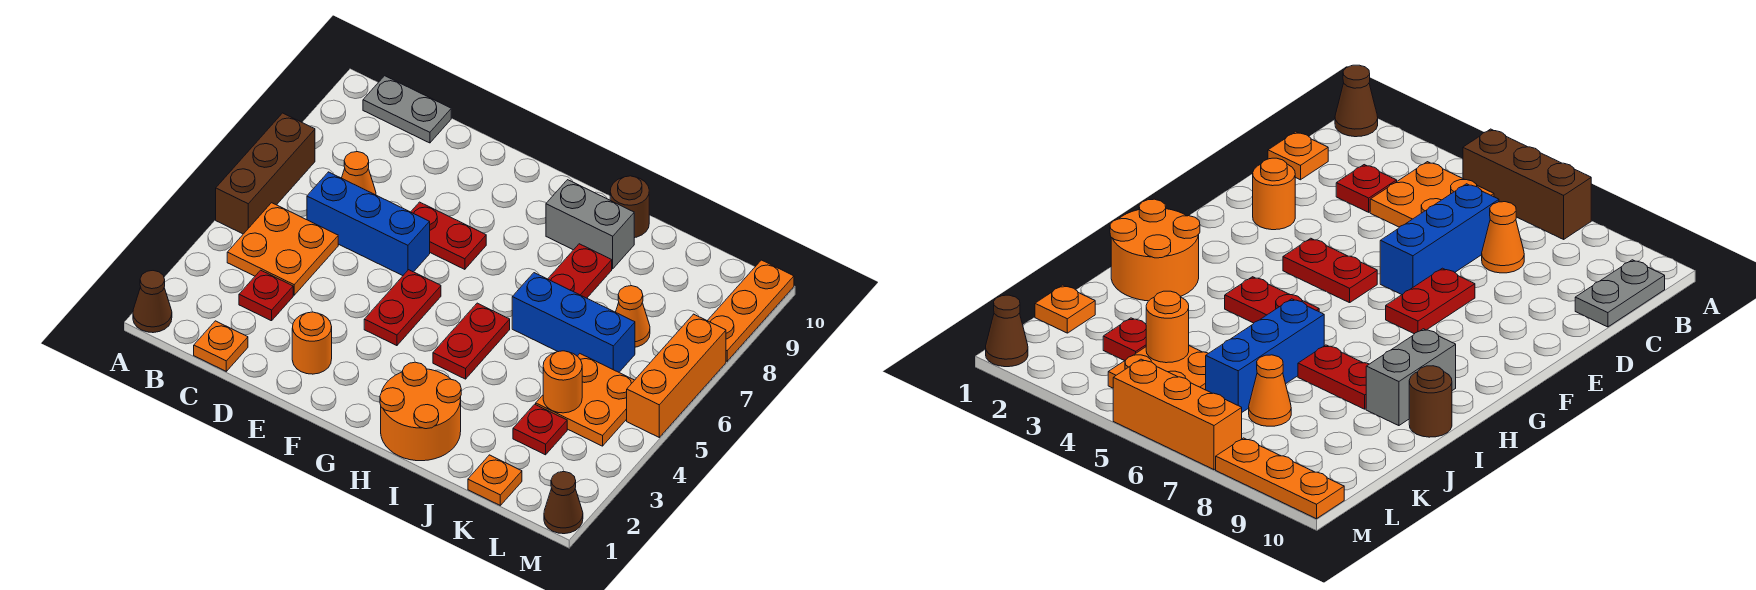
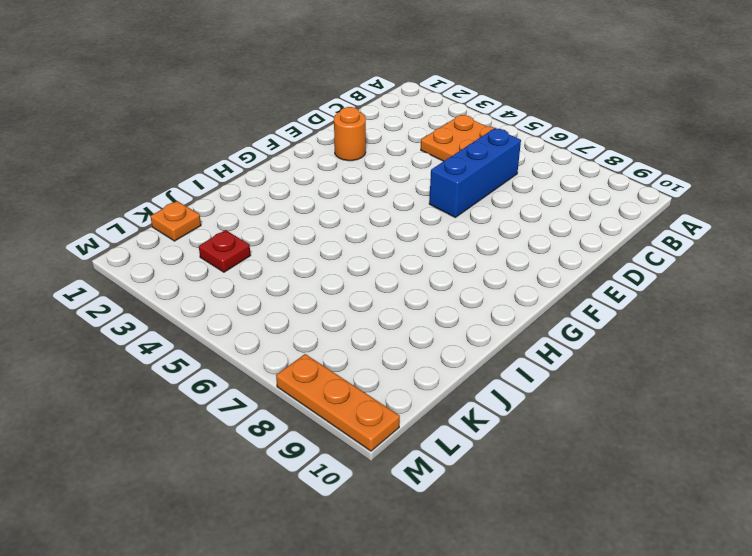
none -> brown 1x1 cone [133,271,172,333]
none -> brown 1x3 brick [216,113,315,234]
none -> grey 1x2 plate [363,76,451,143]

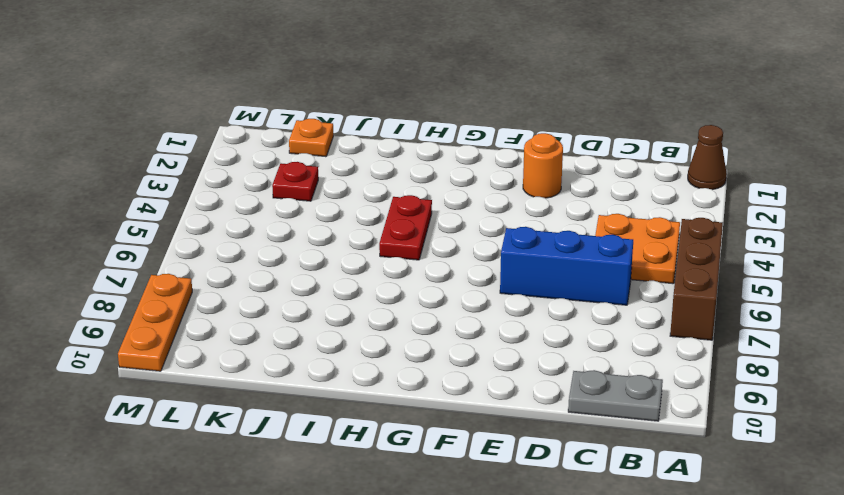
none -> orange 1x1 plate [194,321,248,371]
none -> red 1x1 plate [239,270,293,321]
none -> orange 1x1 cone [342,152,376,195]

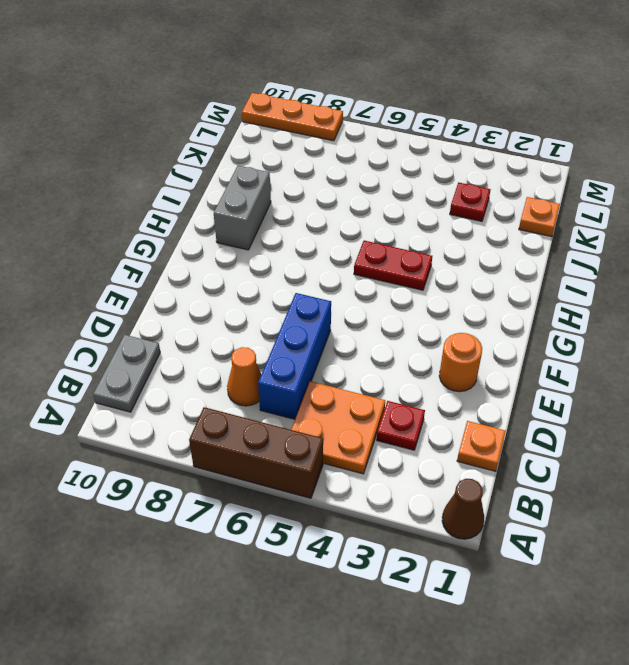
none -> red 1x2 plate [411,202,486,269]
none -> red 1x2 plate [364,270,441,346]
none -> orange 2x2 round brick [380,362,461,461]

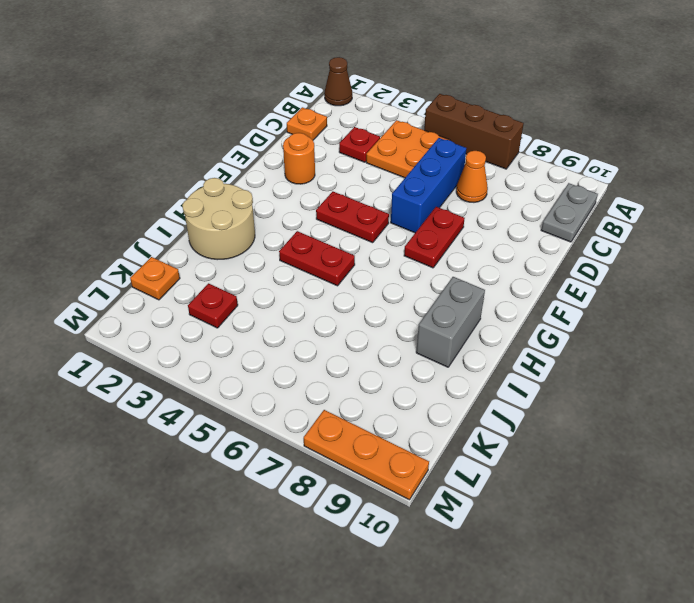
tan 2x2 round brick [182,178,255,260] -> orange 2x2 round brick [380,362,461,461]
none -> blue 1x3 brick [512,273,635,372]
none -> red 1x2 plate [548,244,612,298]
none -> brown 1x1 round brick [610,176,649,238]

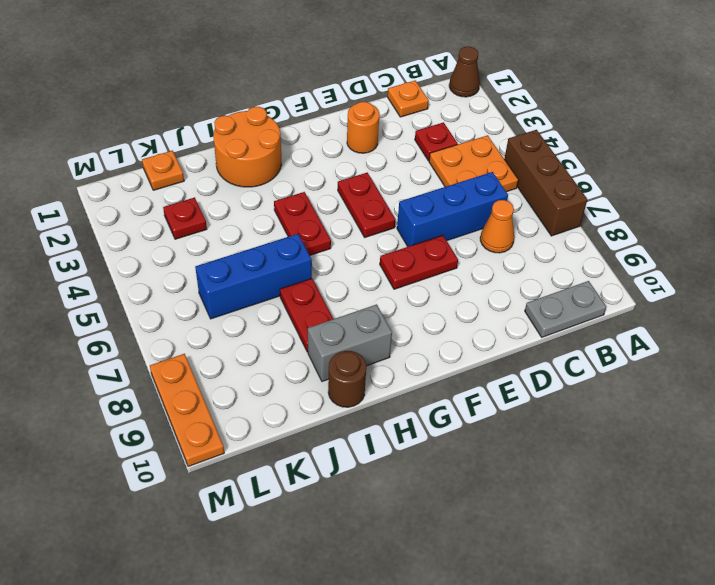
none -> orange 2x2 plate [536,354,634,446]
none -> orange 1x1 cone [616,286,650,347]
none -> brown 1x1 cone [544,472,583,534]

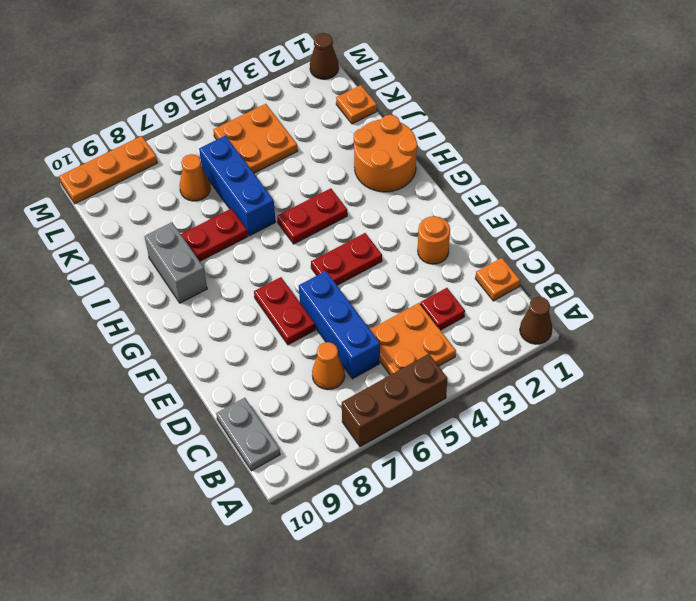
none -> brown 1x1 round brick [610,176,649,238]
none -> red 1x1 plate [513,404,567,455]
none -> orange 1x3 brick [627,314,726,437]

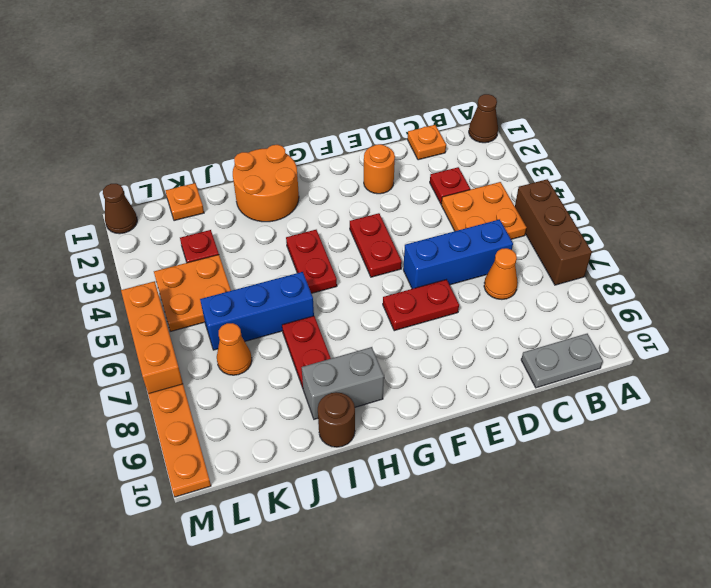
none -> orange 1x1 round brick [543,351,582,413]

